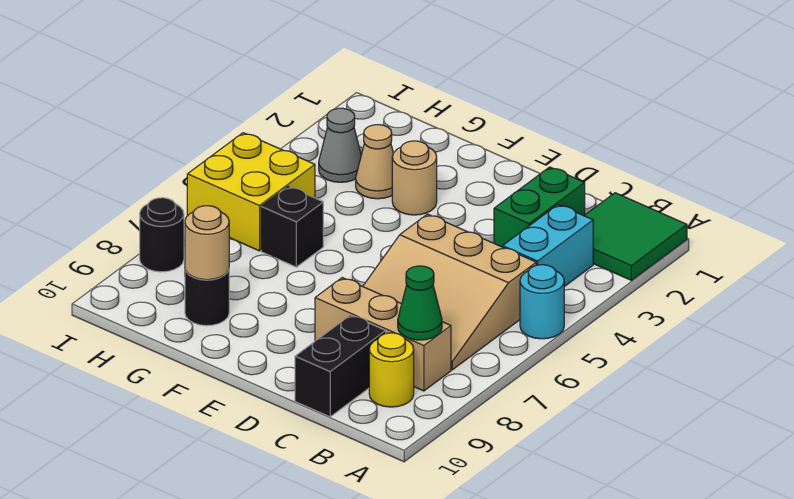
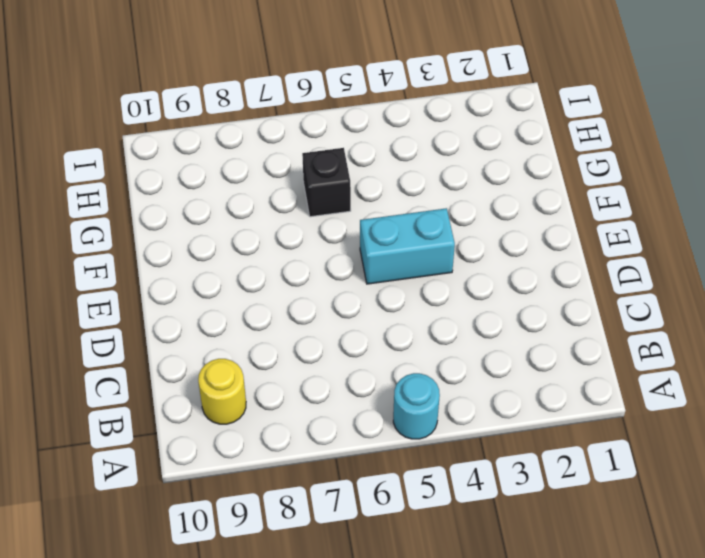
cyan 1x2 brick [360,208,455,284] -> cyan 1x2 brick moved to [503,205,593,287]
none -> green 2x2 tile [584,193,687,280]
none -> tan 3x3 slope [363,214,536,370]
none -> tan 1x3 brick [315,278,451,391]

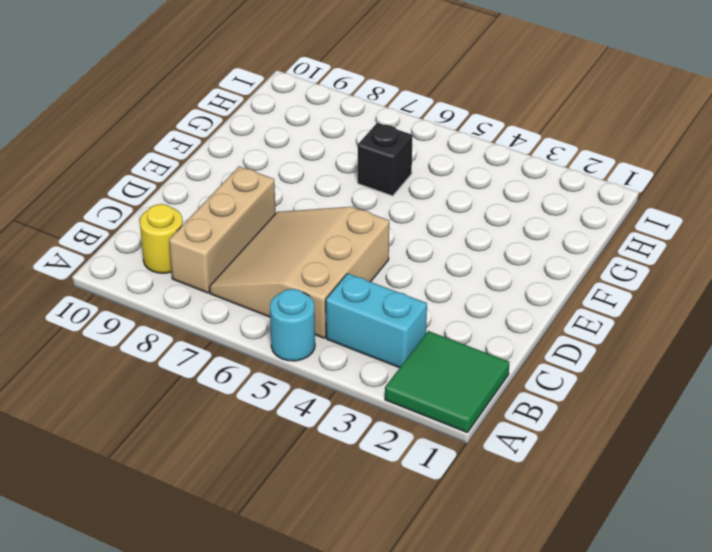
none -> green 1x2 brick [494,167,585,247]
none -> black 1x2 brick [295,315,386,417]
none -> tan 1x1 round brick [392,141,437,215]

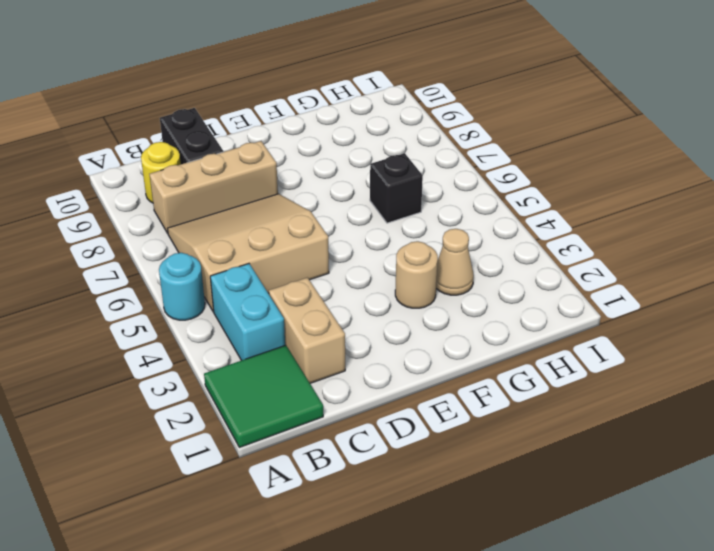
tan 1x2 brick [269,278,345,383] -> green 1x2 brick [494,167,585,247]
none -> black 1x1 round brick [185,270,229,326]
none -> grey 1x1 cone [319,108,361,182]
none -> yellow 2x2 brick [187,133,315,251]

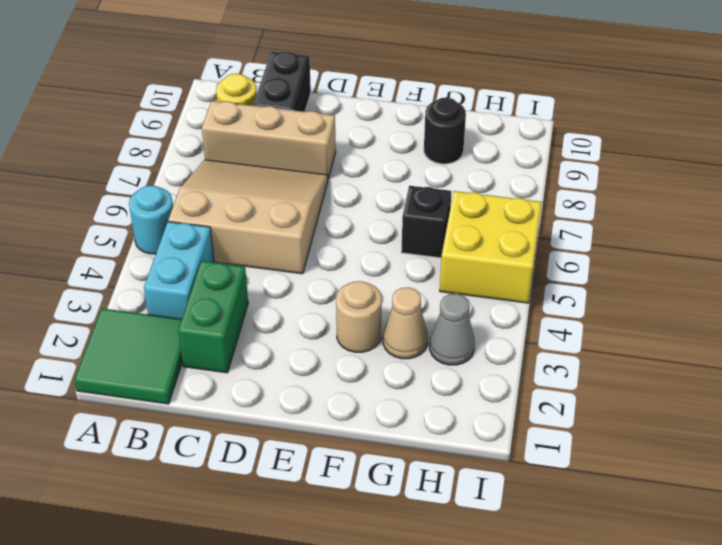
none -> black 1x1 round brick [140,198,184,272]
none -> green 1x1 cone [398,266,442,340]
none -> tan 1x1 round brick [185,206,229,280]

